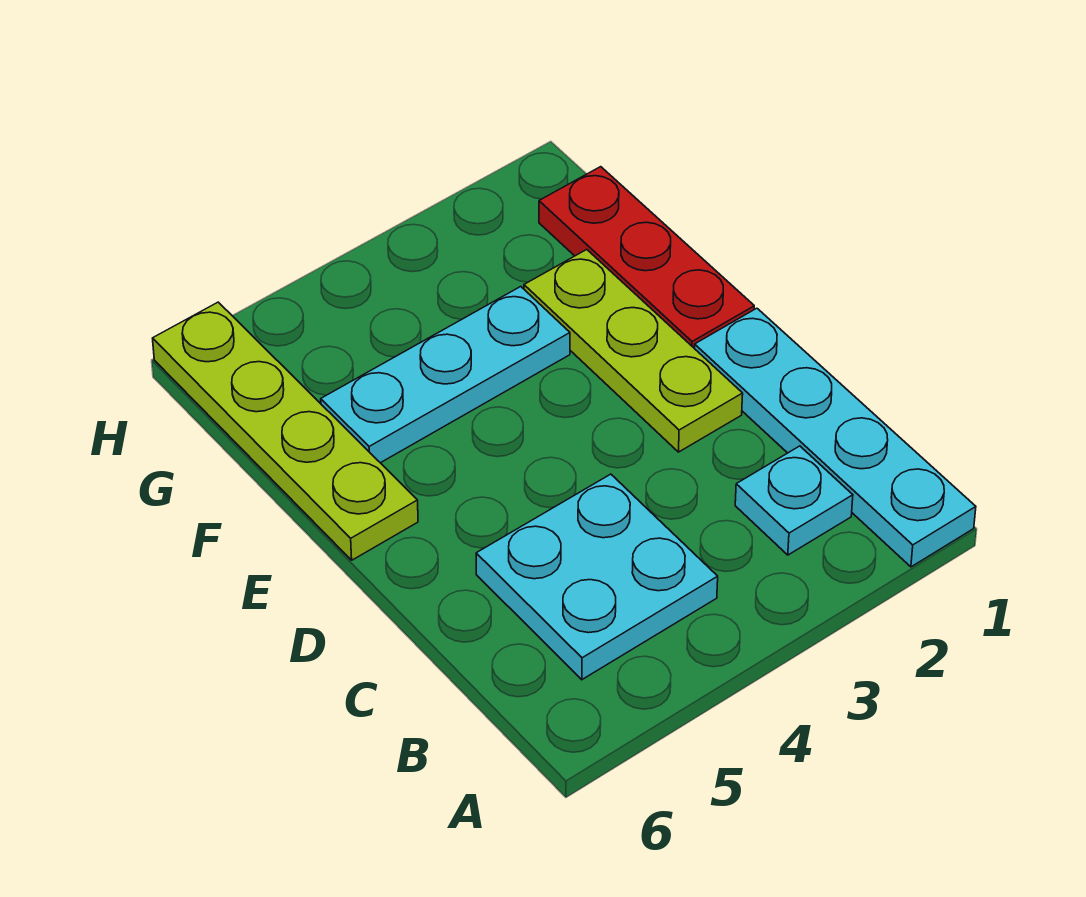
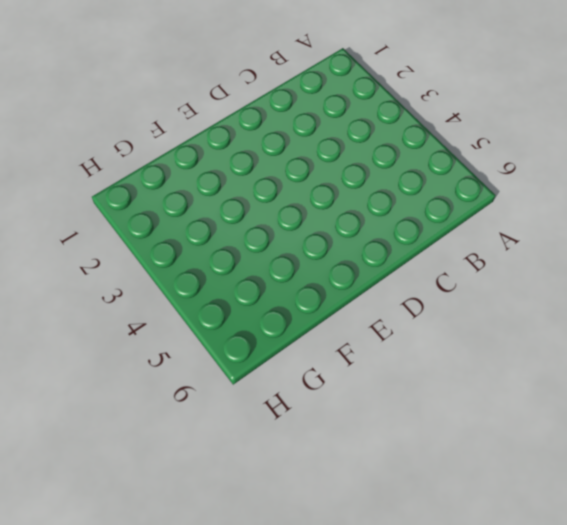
none -> cyan 1x4 plate [694,308,976,567]
none -> cyan 1x1 plate [735,446,853,555]

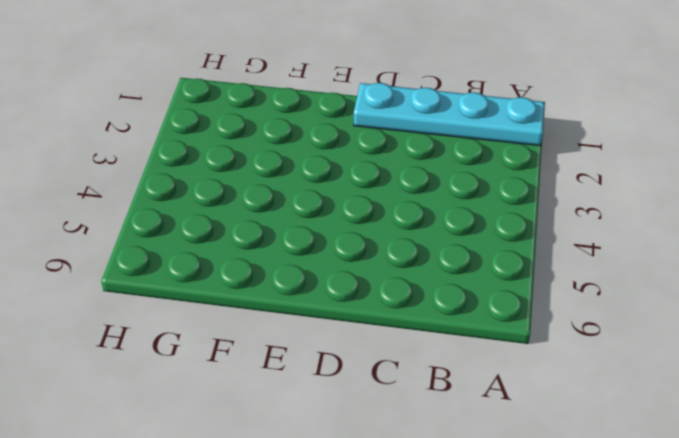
none -> cyan 1x1 plate [735,446,853,555]
none -> cyan 2x2 plate [476,474,718,680]

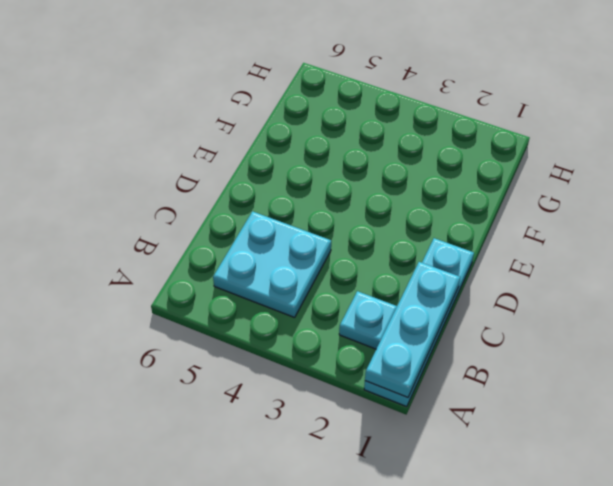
cyan 1x3 plate [365,262,460,397] -> cyan 1x3 plate turned to [321,287,570,463]
none -> lime 1x3 plate [524,250,743,452]
none -> red 1x3 plate [539,167,754,348]

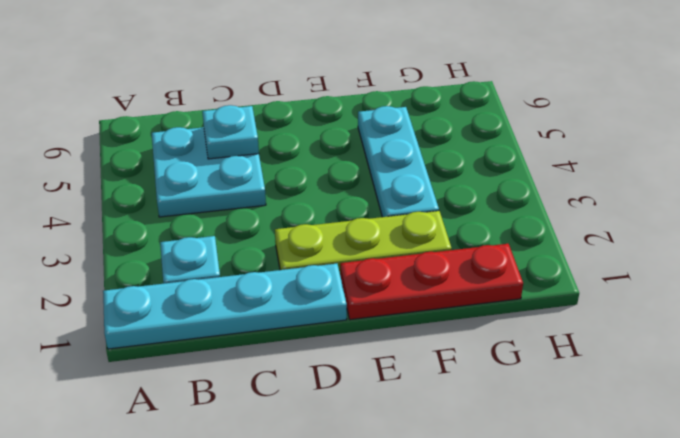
cyan 1x1 plate [202,105,259,159] -> none
none -> lime 1x4 plate [153,302,418,560]

